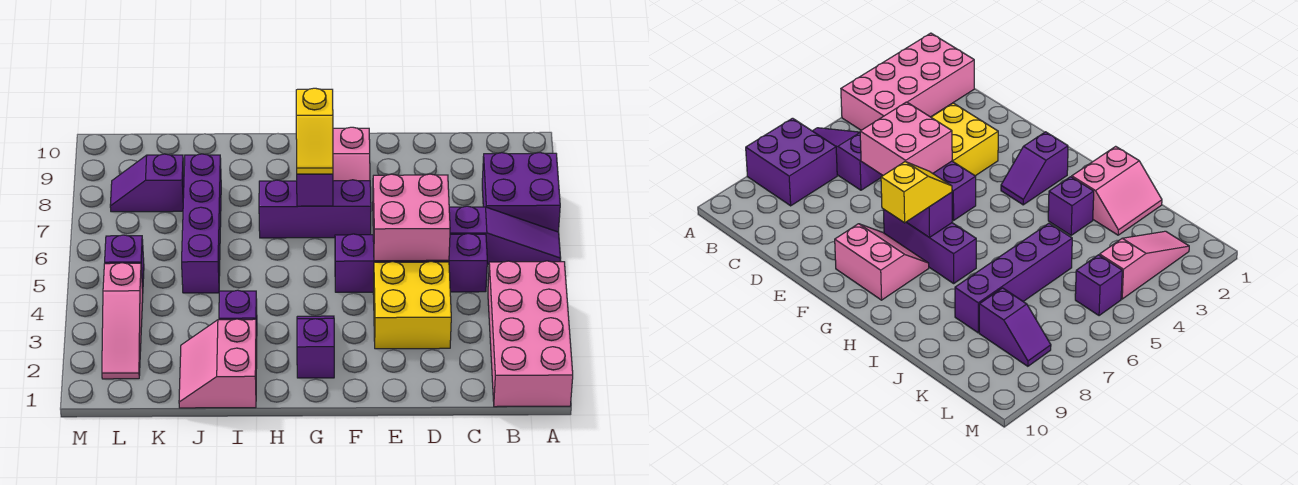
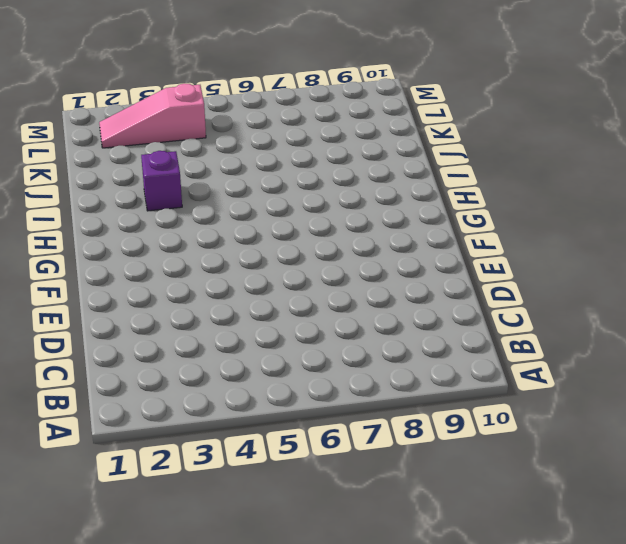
none -> pink 2x4 brick [488,261,573,407]
none -> purple 1x3 slope [449,206,561,264]
none -> purple 2x2 brick [482,153,560,232]

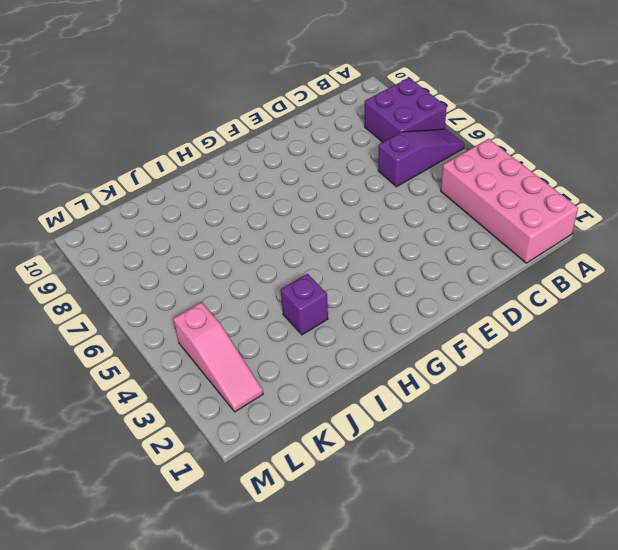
none -> purple 1x4 brick [335,234,487,292]
none -> yellow 2x2 brick [373,261,451,349]
none -> purple 1x3 brick [259,180,371,238]

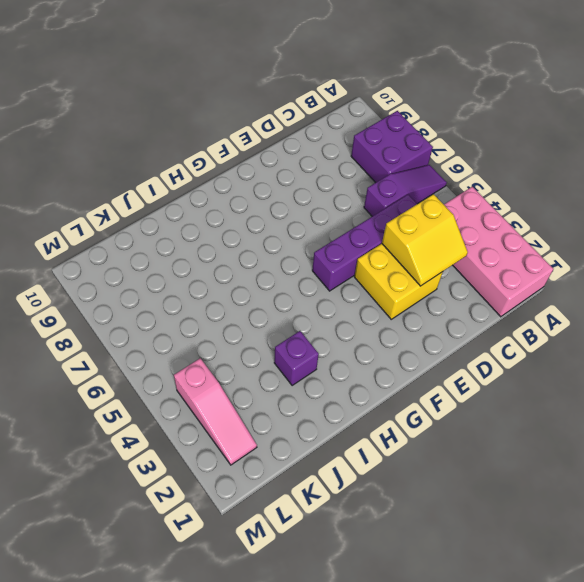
yellow 2x2 slope [382,194,468,286] -> none
none -> purple 1x3 brick [259,180,371,238]
none -> pink 2x2 slope [333,127,370,181]
none -> purple 1x2 slope [297,316,334,378]

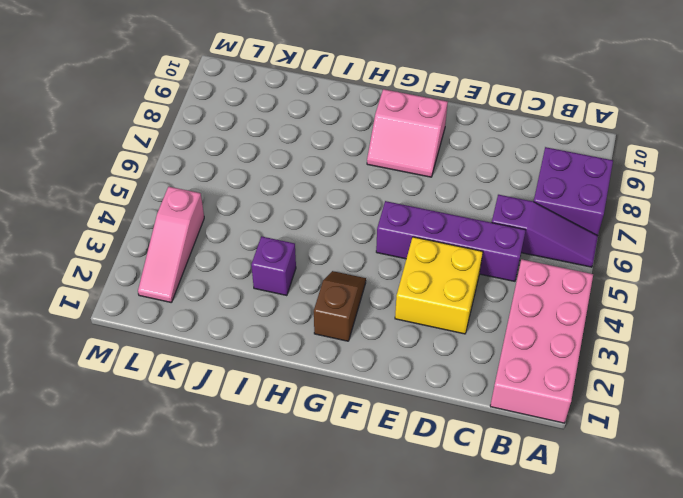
brown 1x2 slope [314,271,366,341] -> purple 1x2 slope [297,316,334,378]
none -> purple 1x3 brick [259,180,371,238]
none -> pink 2x2 slope [179,319,257,408]
none -> purple 1x4 brick [182,154,221,293]

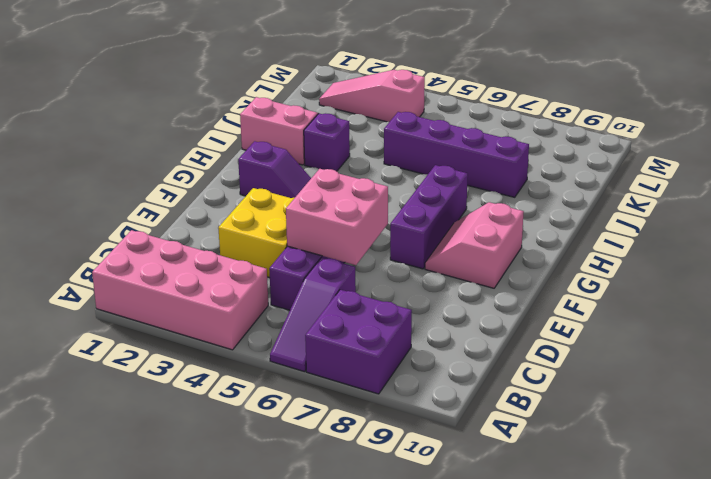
none -> purple 1x2 slope [110,154,184,212]
none -> purple 1x1 brick [105,235,144,288]
none -> purple 1x1 brick [297,174,333,206]

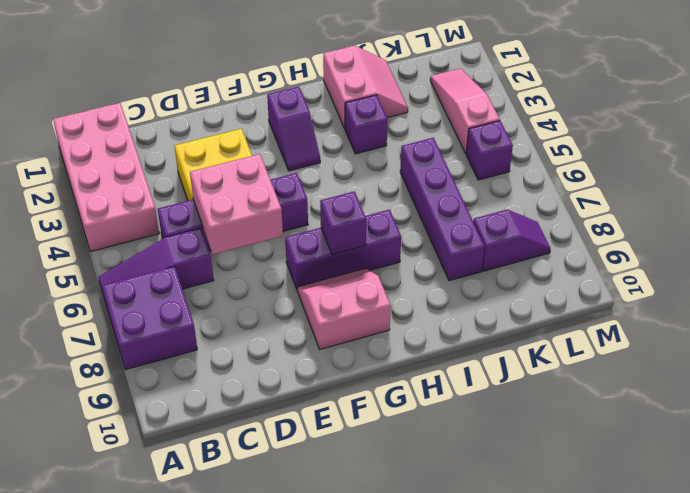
none -> yellow 1x2 slope [296,88,333,174]

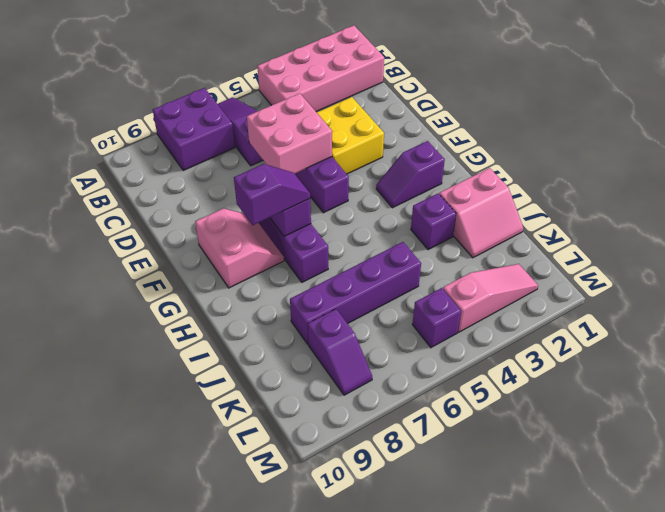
purple 1x2 slope [234,164,310,225] -> yellow 1x2 slope [296,88,333,174]

